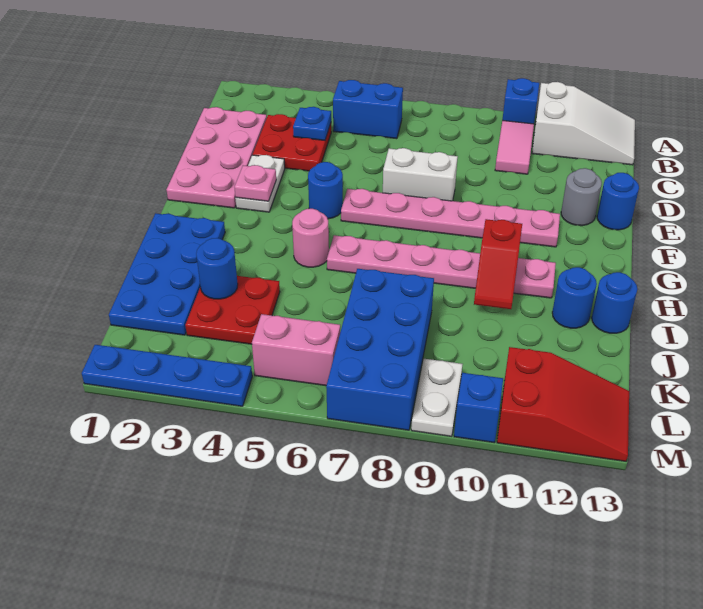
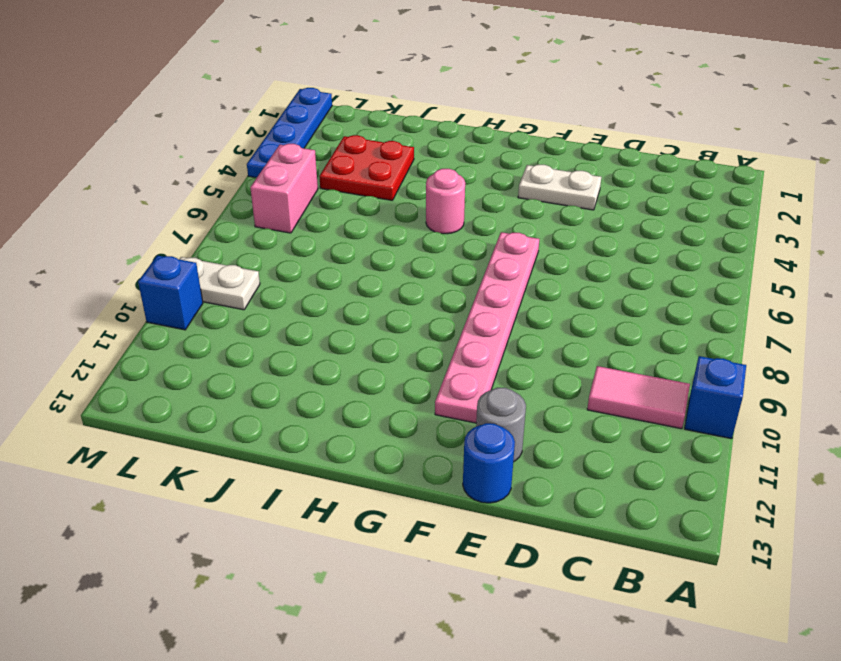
none -> white 2x3 slope [532,82,635,165]
none -> blue 1x2 brick [333,80,403,139]
none -> pink 2x4 plate [166,107,267,208]

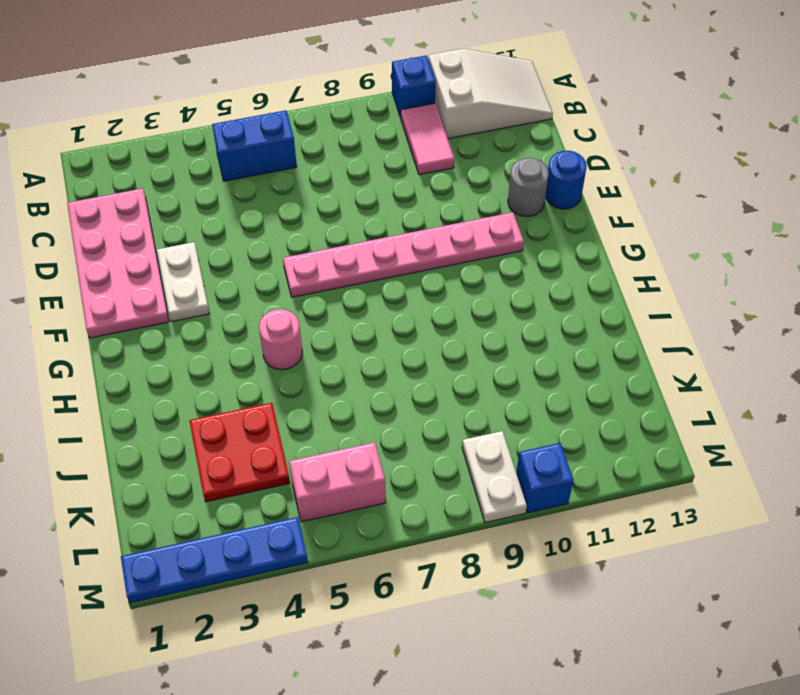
none -> red 2x2 plate [253,114,331,171]
none -> white 1x2 brick [383,148,458,201]
none -> blue 1x1 round brick [308,162,343,219]

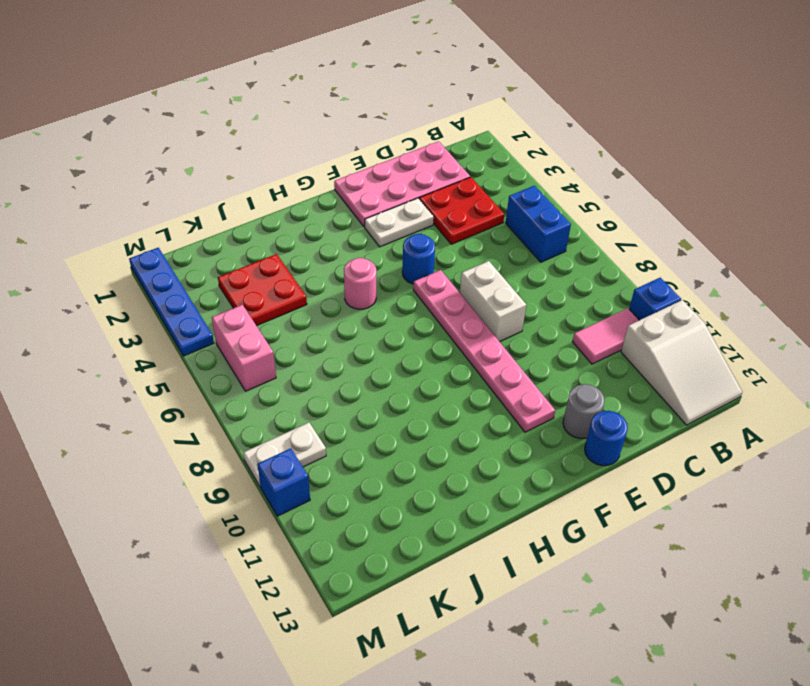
none -> blue 2x4 plate [109,213,225,335]
none -> pink 1x6 plate [327,235,556,298]
none -> blue 1x1 round brick [552,267,597,328]

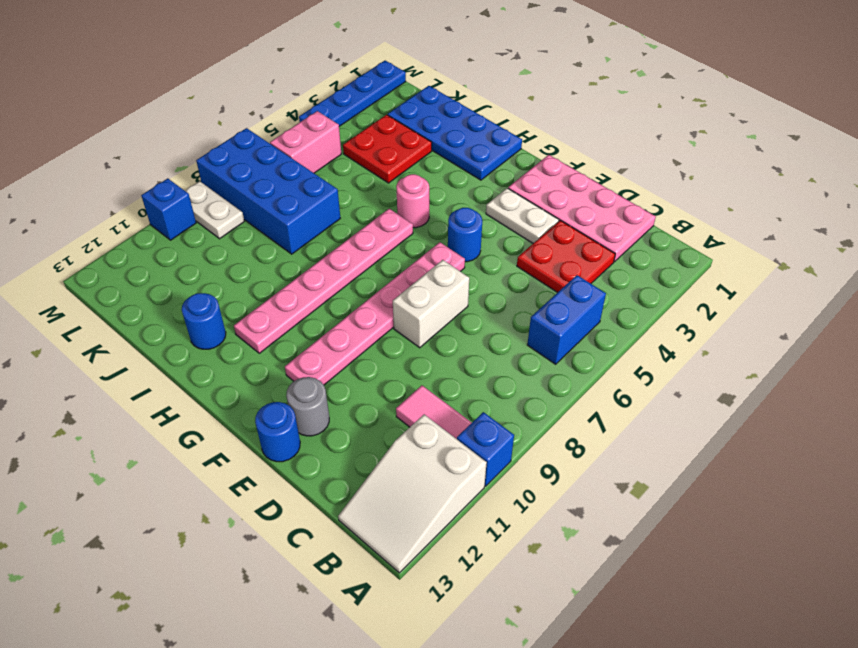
none -> blue 1x1 round brick [592,272,637,333]
none -> red 2x3 slope [497,347,629,461]
none -> blue 1x1 plate [293,107,331,140]

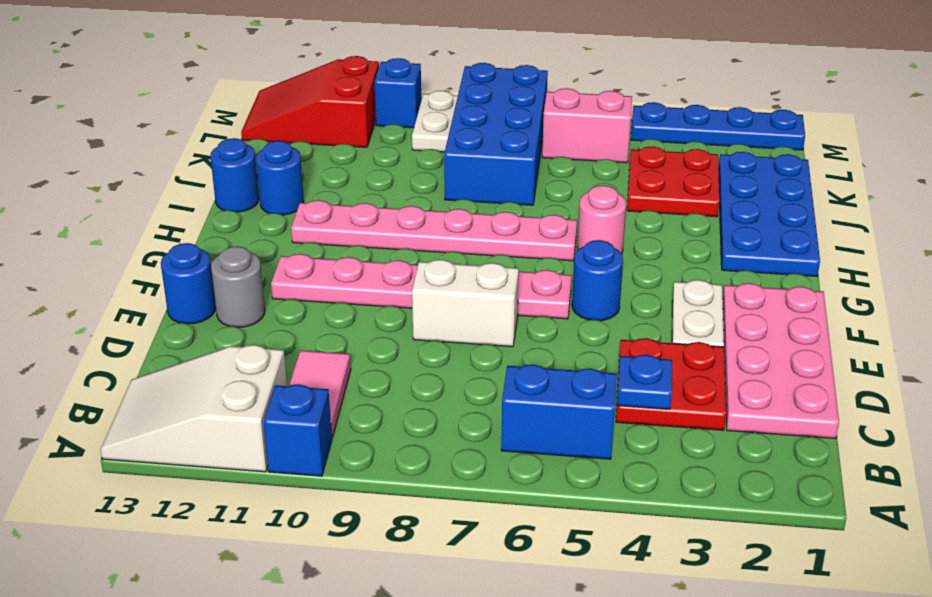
none -> pink 1x1 plate [234,165,276,201]
none -> red 1x2 slope [474,219,522,309]
none -> blue 1x1 round brick [196,238,238,299]

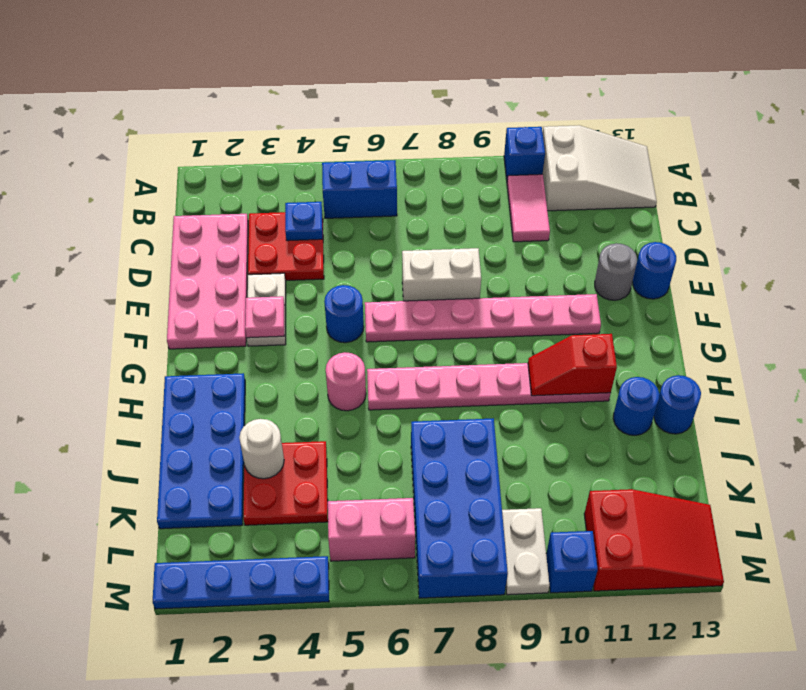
red 1x2 slope [528,334,617,396] -> red 1x2 slope turned to [474,219,522,309]
white 1x1 round brick [239,419,284,479] -> blue 1x1 round brick [196,238,238,299]

